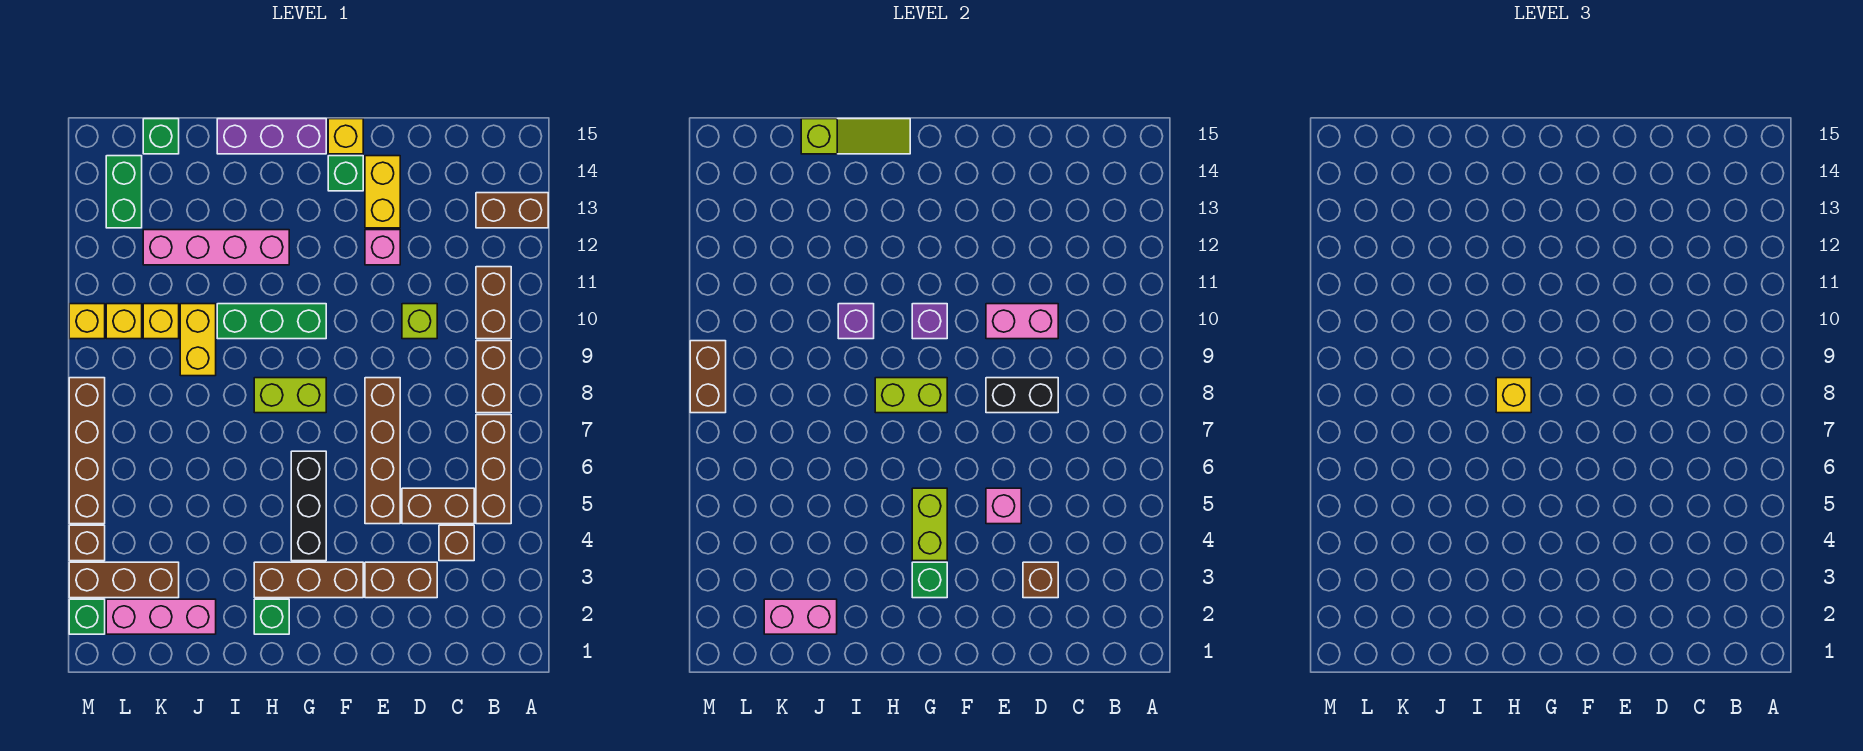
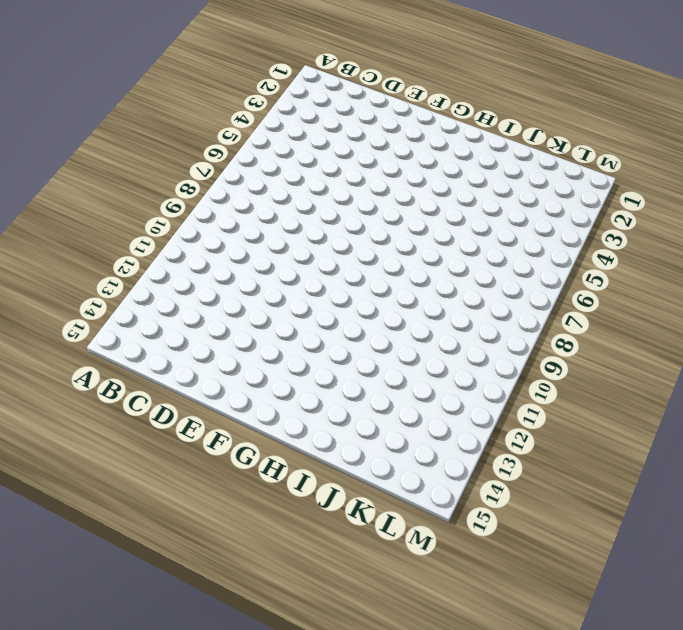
none -> brown 1x2 brick [476,193,548,228]
none -> brown 1x3 brick [476,415,511,524]
none -> brown 1x2 brick [476,341,511,413]
none -> brown 1x2 brick [476,267,511,339]

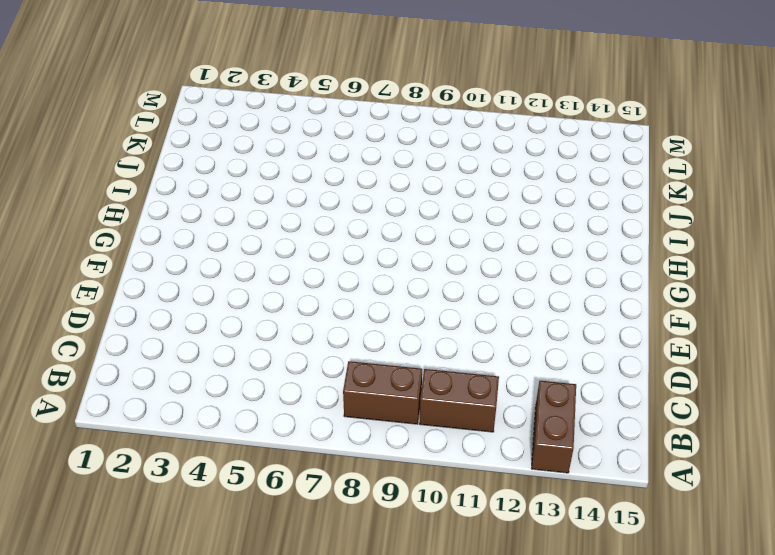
none -> brown 1x3 brick [476,415,511,524]
none -> brown 1x1 brick [439,525,474,561]
none -> brown 1x2 brick [402,488,474,524]
none -> brown 1x2 brick [365,562,437,598]

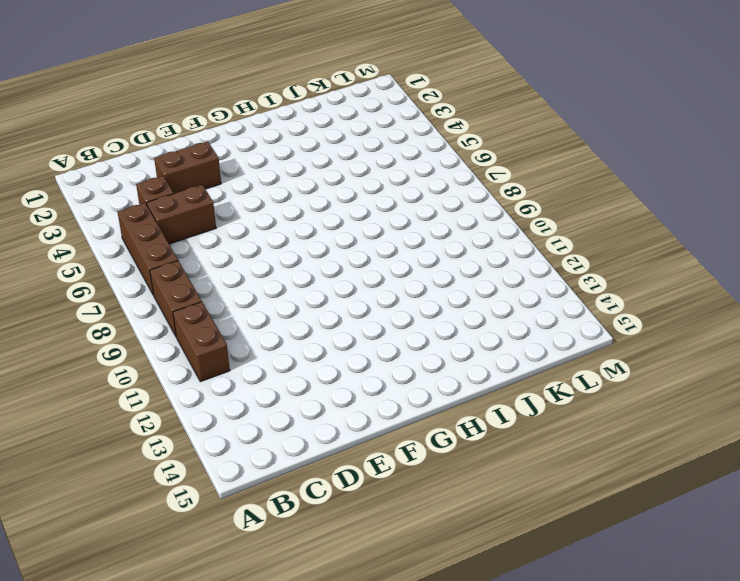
none -> brown 1x2 brick [476,193,548,228]
none -> lime 1x1 brick [402,304,437,339]
none -> brown 1x4 brick [365,378,400,524]
none -> pink 1x1 brick [365,230,400,265]

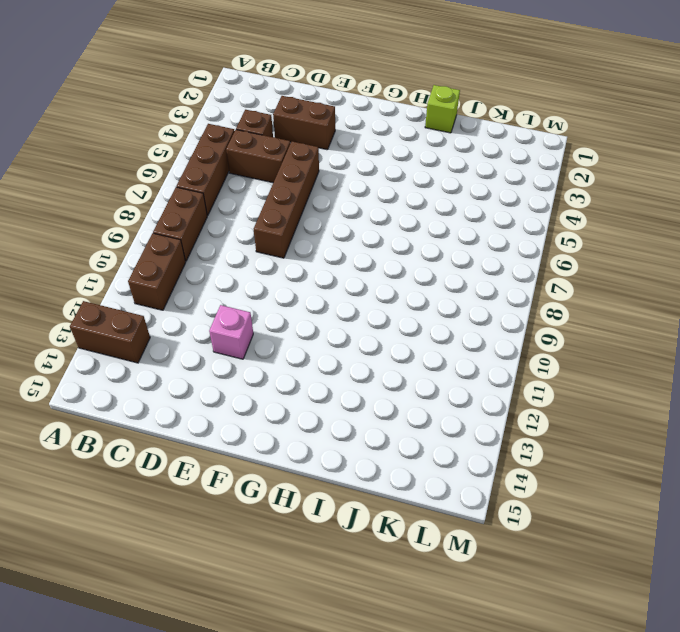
lime 1x1 brick [425,85,460,133] -> lime 1x1 brick moved to [402,304,437,339]
none -> yellow 1x2 brick [365,156,400,228]
none -> brown 1x3 brick [254,562,363,598]
none -> green 1x1 brick [328,156,363,191]
none -> yellow 1x1 brick [328,119,363,154]

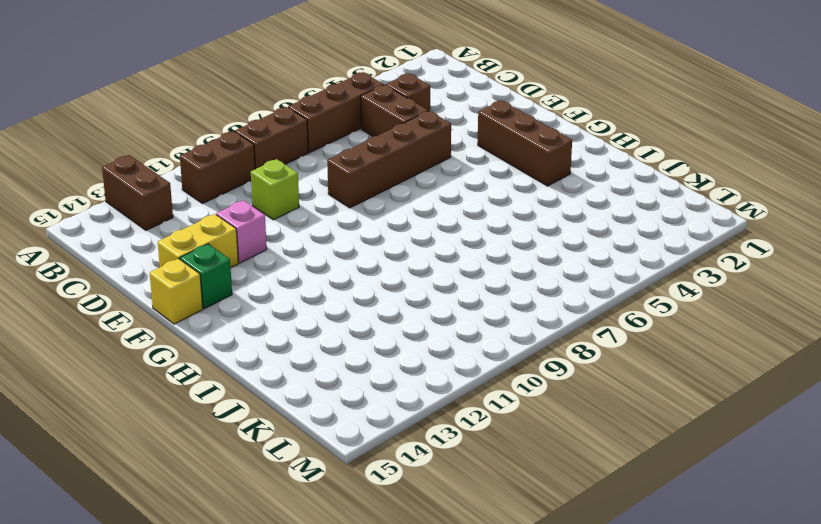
none -> brown 1x2 brick [365,562,437,598]
none -> black 1x3 brick [291,451,326,561]
none -> lime 1x2 brick [254,378,326,413]
none -> green 1x3 brick [217,304,326,339]

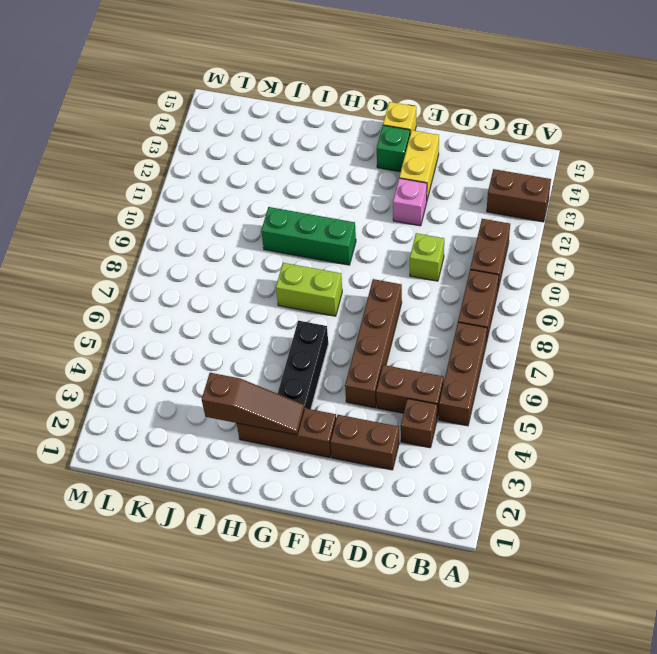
brown 1x3 slope [202,373,305,435] -> green 1x1 brick [912,562,947,598]
none -> purple 1x3 brick [217,119,326,154]
none -> green 1x1 brick [254,599,289,634]
none -> pink 1x4 brick [143,230,289,265]
none -> pink 1x3 brick [106,599,216,634]

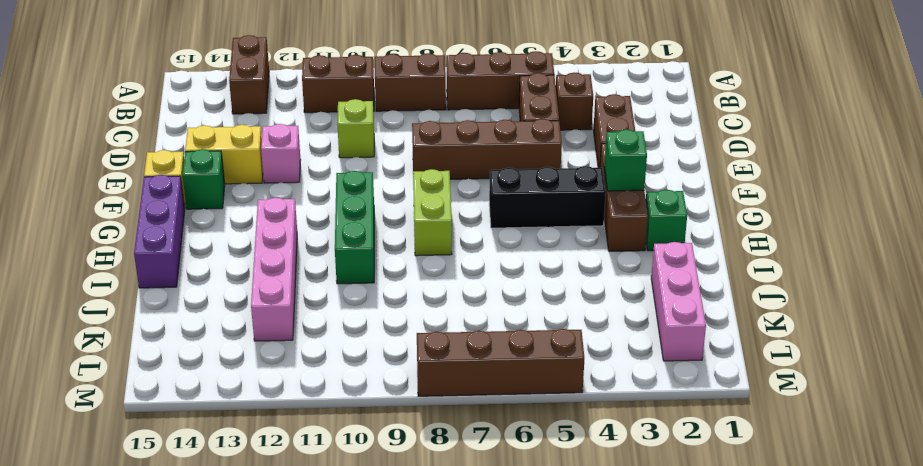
none -> yellow 1x2 brick [180,304,216,376]
none -> brown 1x3 brick [69,562,179,598]
none -> yellow 1x1 brick [143,304,179,339]
none -> green 1x1 brick [143,119,179,154]

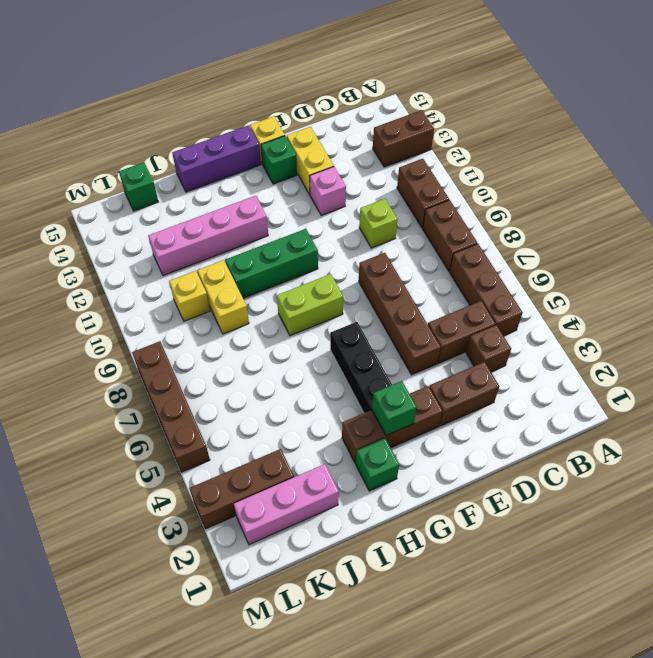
none -> yellow 1x1 brick [106,304,142,339]
none -> green 1x2 brick [106,156,142,228]
none -> green 1x1 brick [69,599,105,634]
none -> brown 1x1 brick [69,525,105,561]

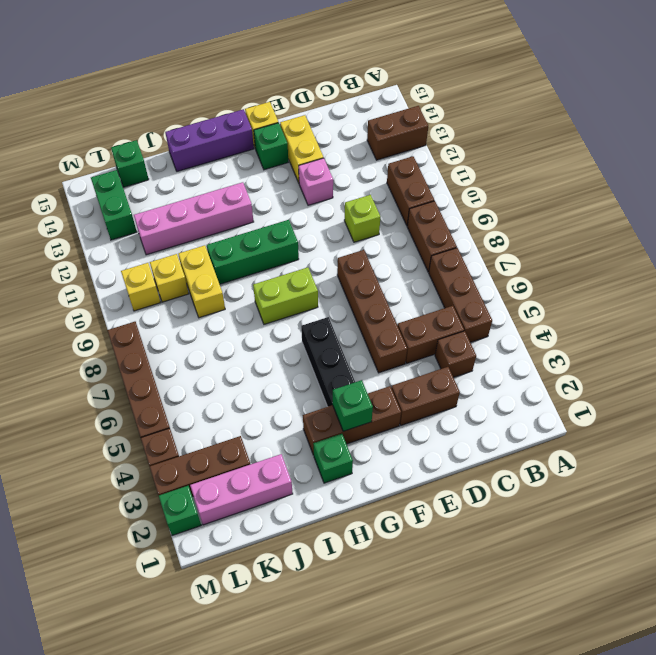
none -> yellow 1x1 brick [69,304,105,339]
none -> brown 1x1 brick [1023,562,1058,598]
none -> black 1x2 brick [986,378,1058,413]
none -> pink 1x2 brick [986,304,1058,339]

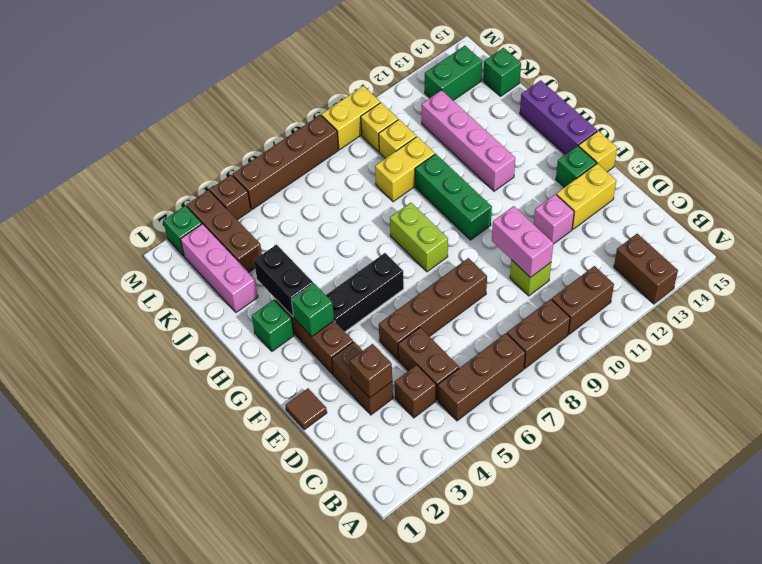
brown 1x1 tile [286,388,327,430] -> none
black 1x2 brick [254,245,313,317] -> black 1x2 brick moved to [986,378,1058,413]
yellow 1x2 brick [321,86,380,150] -> yellow 1x1 brick [69,304,105,339]
none -> pink 1x1 brick [986,488,1021,524]
none -> lime 1x2 brick [912,488,947,561]
none -> lime 1x2 brick [875,378,947,413]
none -> purple 1x1 brick [912,304,947,339]

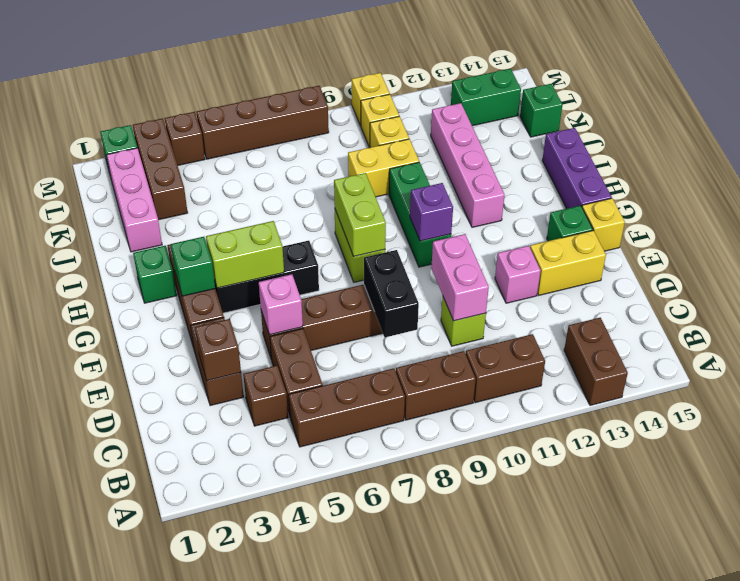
none -> lime 1x3 slope [801,119,910,154]
none -> purple 1x1 brick [838,304,874,339]
none -> pink 1x2 brick [764,599,837,634]
none -> brown 1x2 brick [690,341,726,413]

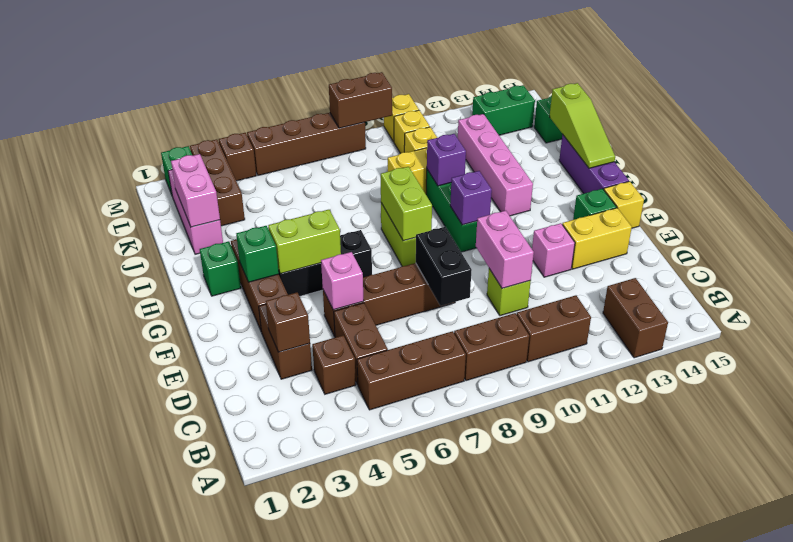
none -> yellow 1x1 brick [1496,378,1531,413]

